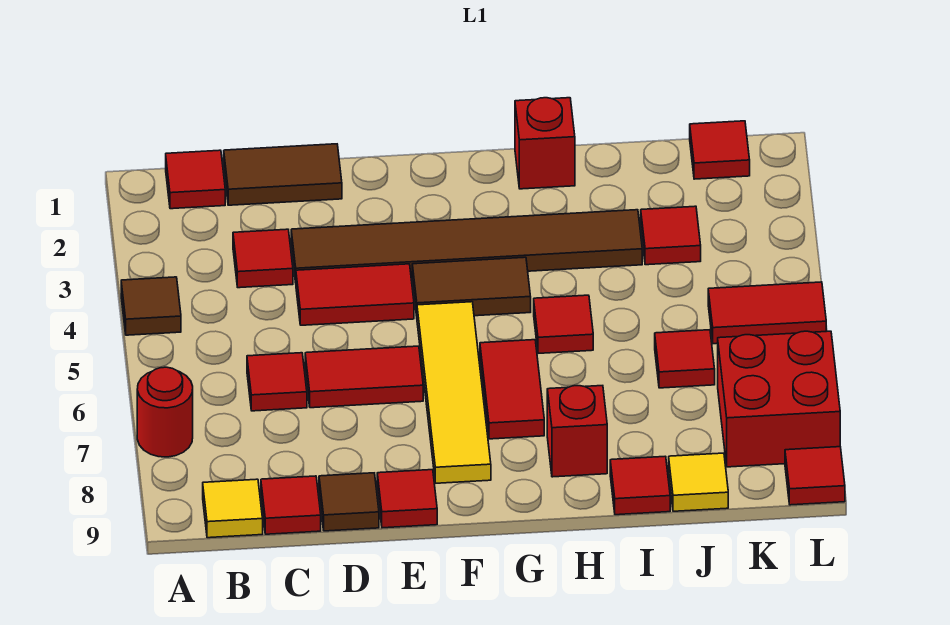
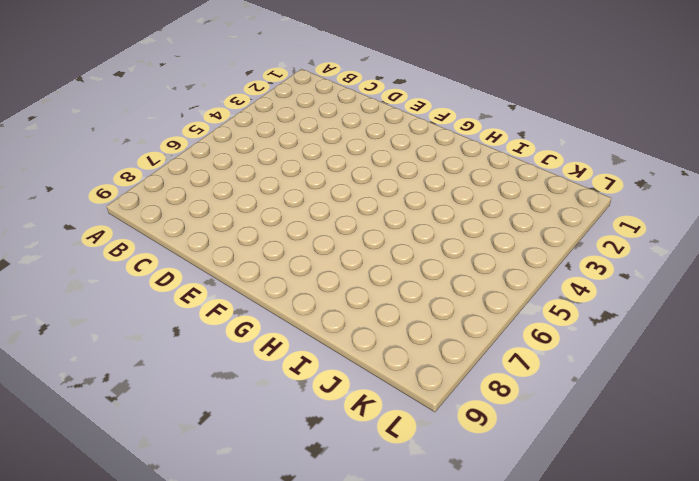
none -> brown 1x1 tile [121,277,181,335]
none -> red 1x1 round brick [137,367,193,457]
none -> red 1x1 tile [166,150,225,209]

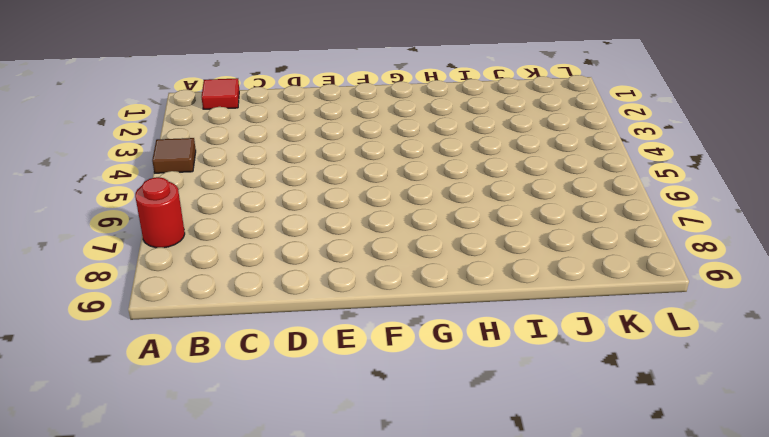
none -> yellow 1x1 tile [203,479,263,538]
none -> brown 1x2 tile [224,144,342,205]
none -> red 1x1 tile [233,229,293,288]

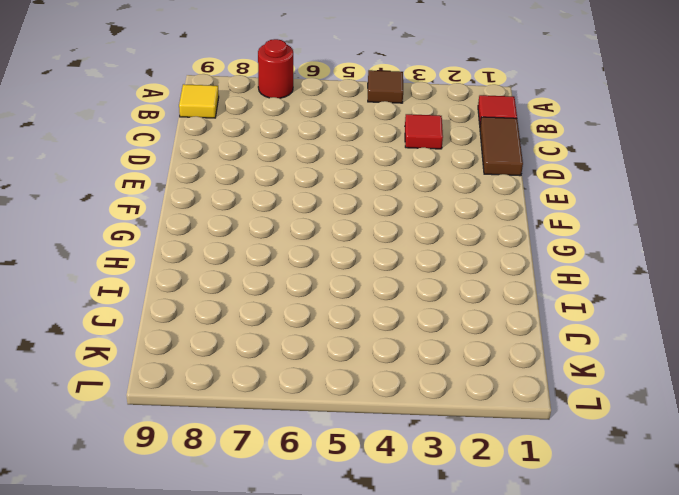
none -> red 1x1 tile [247,353,307,411]
none -> red 1x1 tile [261,476,321,534]
none -> brown 1x6 tile [291,210,642,282]

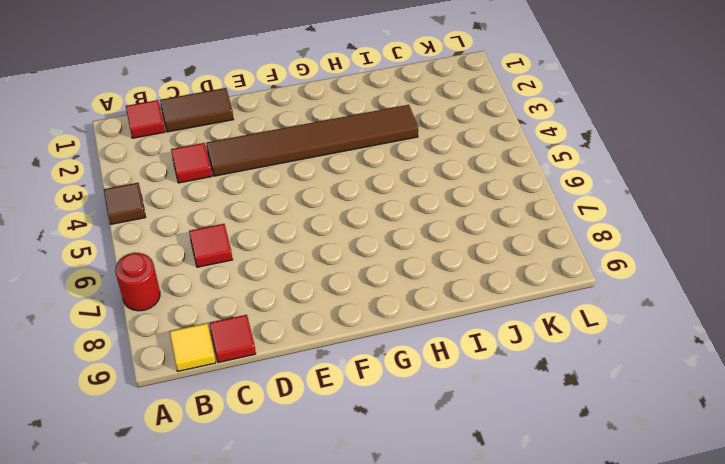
none -> red 1x2 tile [296,264,414,325]
none -> red 1x2 tile [305,346,423,408]
none -> brown 1x1 tile [319,473,379,531]

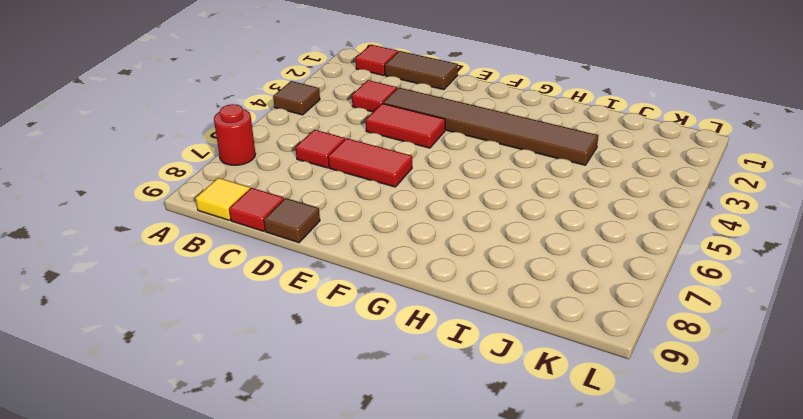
none -> red 1x1 tile [377,470,437,528]
none -> brown 1x2 tile [412,257,531,316]
none -> yellow 1x4 tile [417,302,491,483]

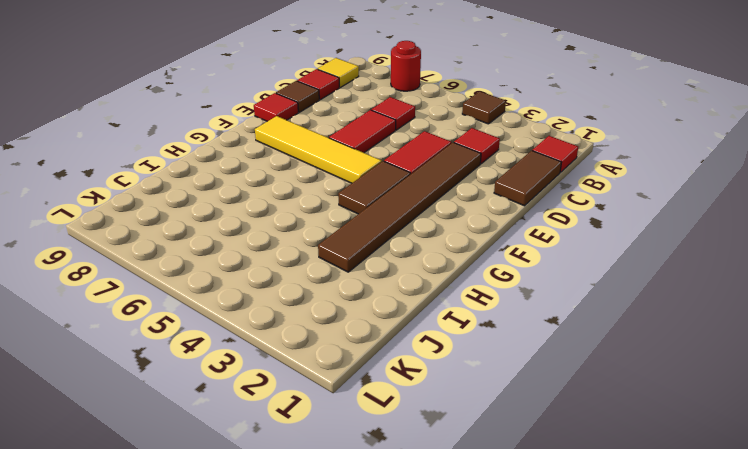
none -> red 1x2 tile [480,340,544,439]
none -> red 1x1 brick [515,98,575,189]
none -> red 1x1 tile [534,295,593,353]

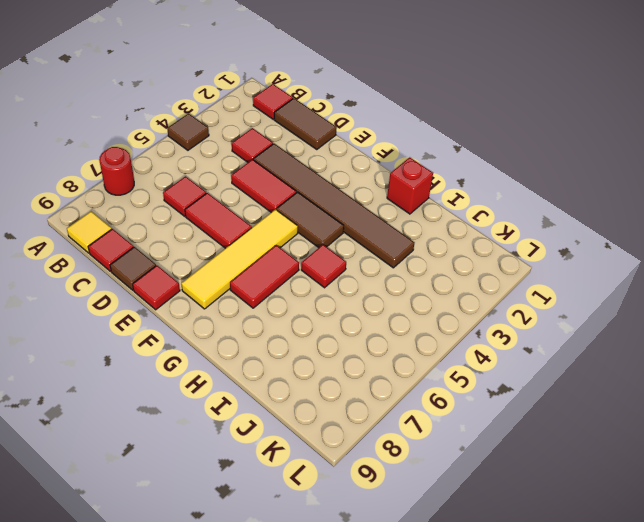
none -> red 1x1 brick [547,386,607,477]
none -> red 1x1 tile [610,456,670,515]
none -> red 1x1 tile [641,206,701,265]

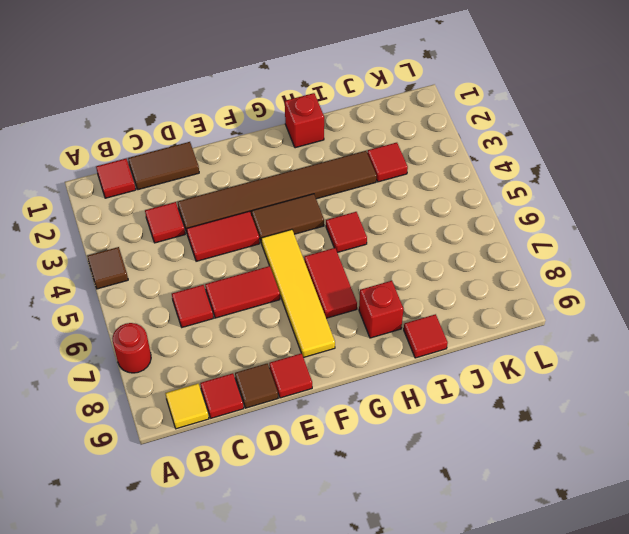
none -> red 1x1 tile [655,330,715,388]
none -> yellow 1x1 tile [669,453,728,511]
none -> red 1x1 tile [690,121,750,179]

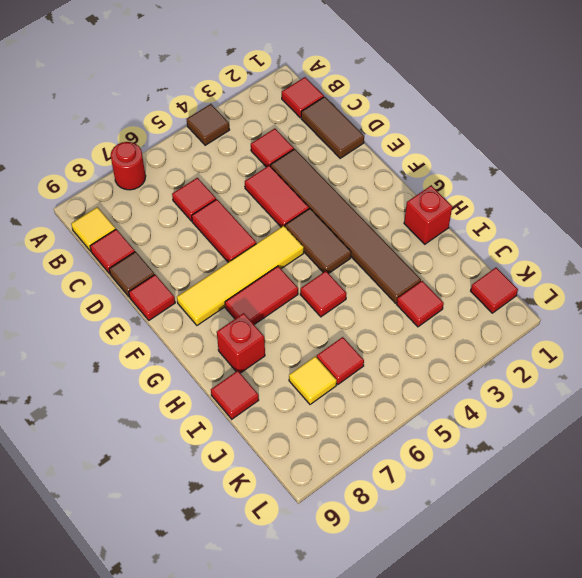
yellow 1x1 tile [289,356,337,404] -> yellow 1x1 tile moved to [669,453,728,511]
none -> red 1x2 tile [708,282,826,344]
none -> red 2x2 brick [718,331,840,467]
none -> red 1x1 tile [785,447,845,505]

